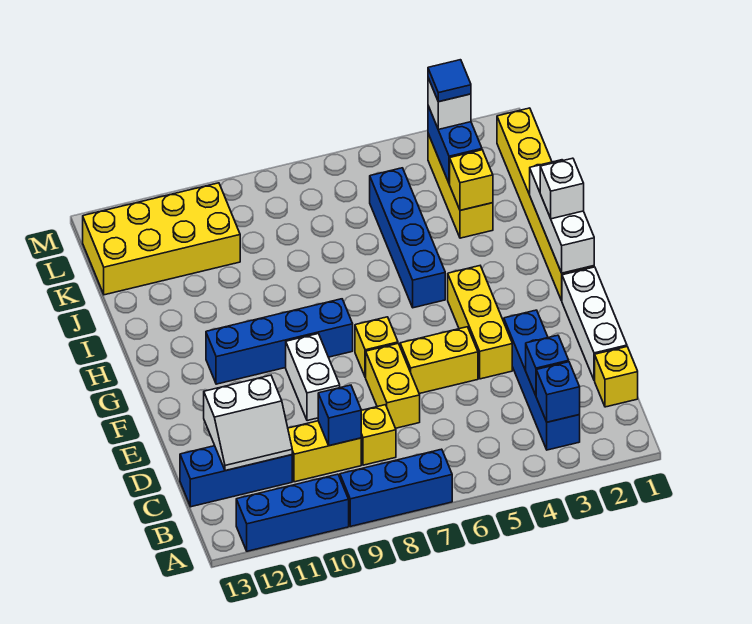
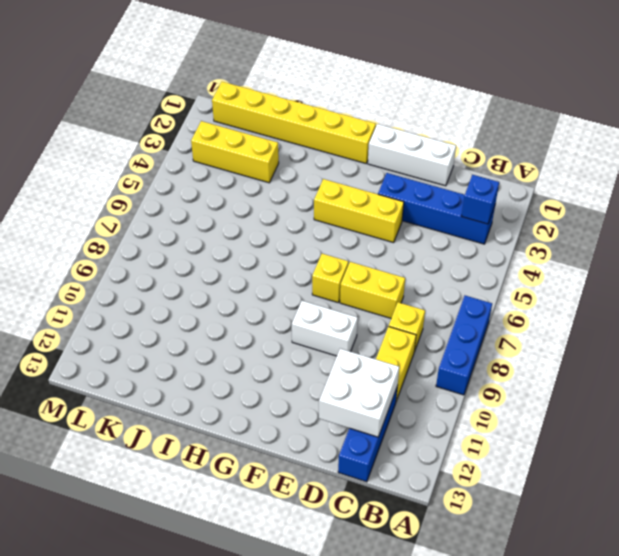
white 2x2 brick [319,349,399,437] -> white 2x2 slope [204,375,292,471]
none -> blue 1x3 brick [236,474,349,551]
none -> yellow 1x1 brick [595,347,638,407]
none -> yellow 1x2 brick [400,327,478,394]

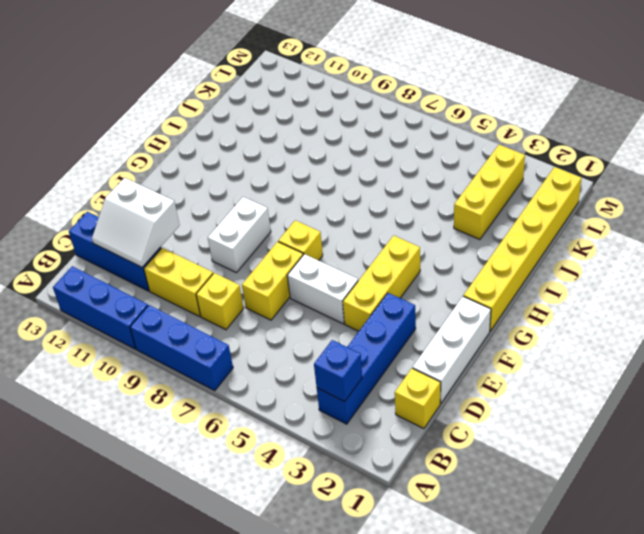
white 1x2 brick [287,254,358,324] -> yellow 1x2 brick [400,327,478,394]
none -> blue 1x4 brick [206,299,353,384]
none -> blue 1x4 brick [370,168,445,308]
none -> yellow 2x4 brick [83,183,240,295]

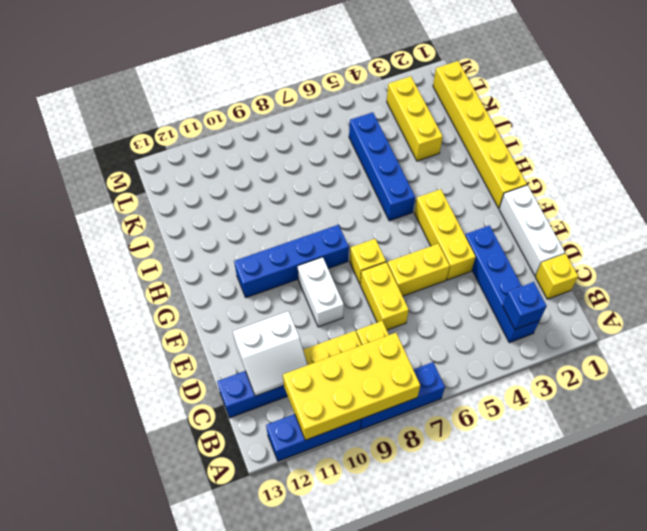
yellow 2x4 brick [283,333,420,440] -> yellow 2x4 brick moved to [83,183,240,295]
none -> blue 1x1 brick [526,335,569,395]
none -> blue 1x1 brick [318,385,361,446]
none -> white 1x3 brick [530,160,594,273]

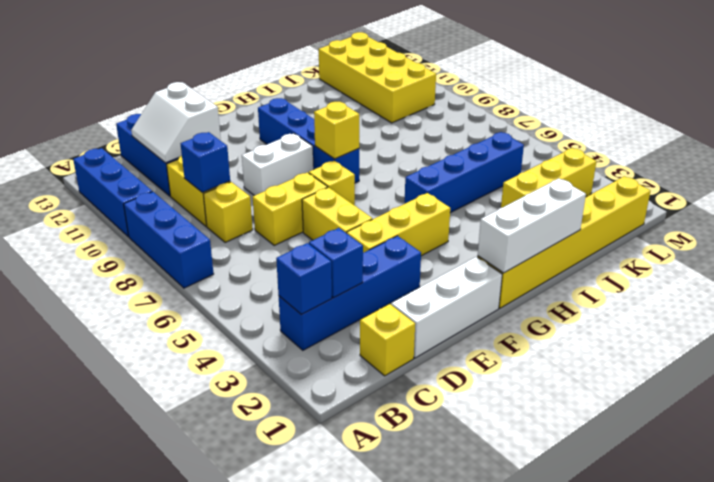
yellow 1x1 brick [314,102,359,159] -> yellow 1x1 brick moved to [450,150,493,210]
none -> blue 1x2 brick [428,106,482,184]
none -> white 1x1 brick [540,158,584,219]
none -> white 1x1 brick [428,78,471,129]

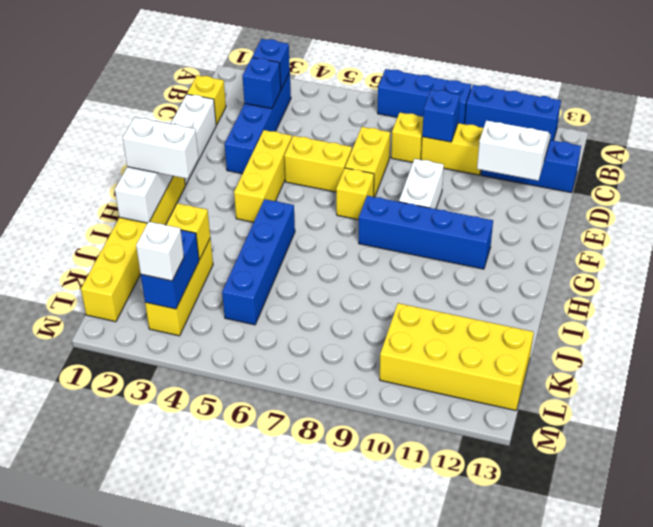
white 1x2 brick [123,117,198,179] -> white 1x1 brick [540,158,584,219]
none -> blue 1x1 tile [428,60,471,102]

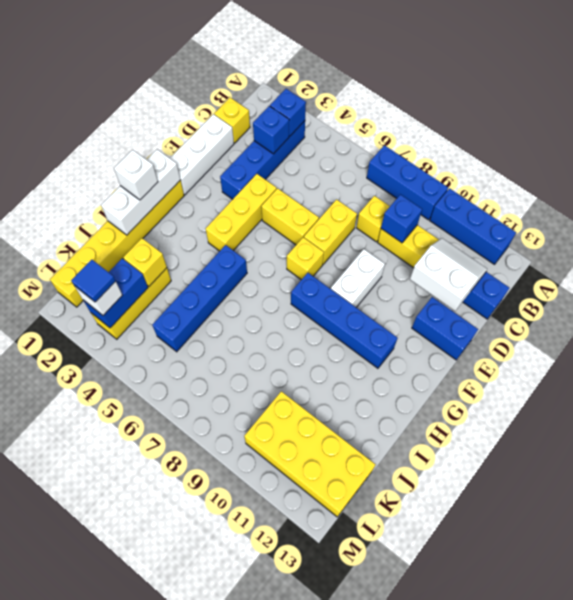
blue 1x2 brick [412,297,478,360] -> none

